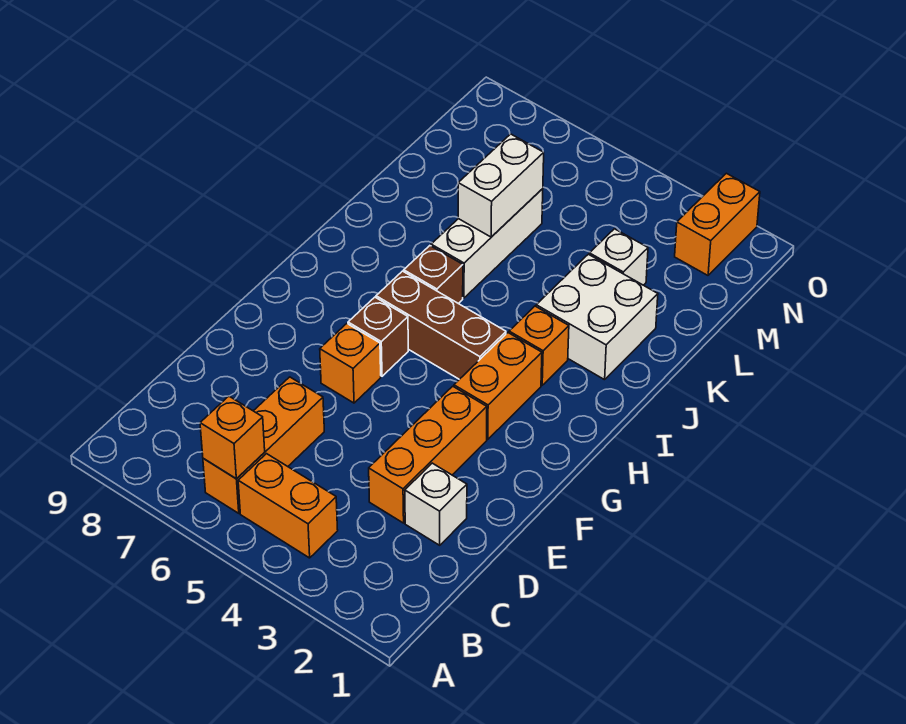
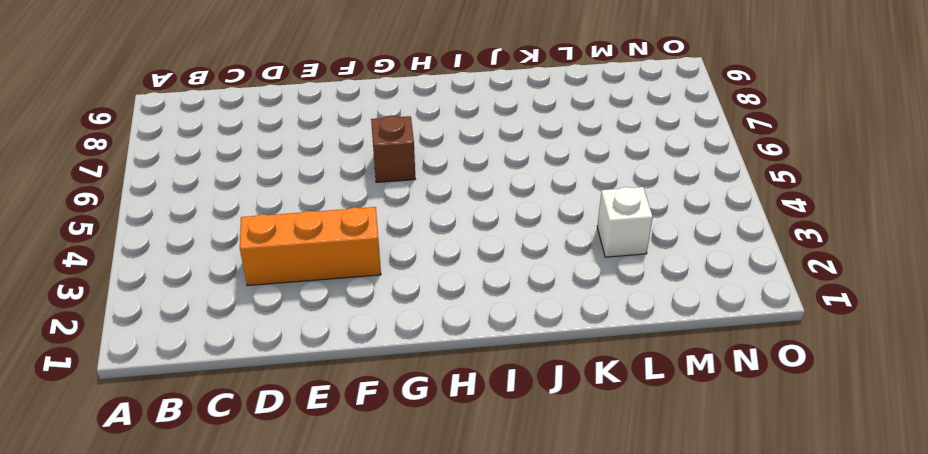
none -> orange 1x2 brick [238,454,338,558]
none -> orange 1x3 brick [203,377,324,513]
none -> white 1x1 brick [405,463,467,545]

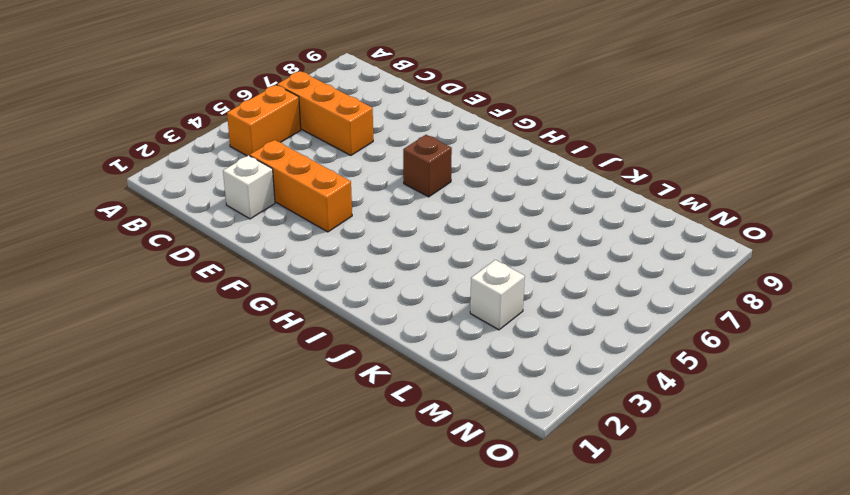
none -> orange 1x1 brick [320,324,381,403]
none -> orange 1x2 brick [454,333,542,440]
none -> brown 1x3 brick [376,271,506,379]

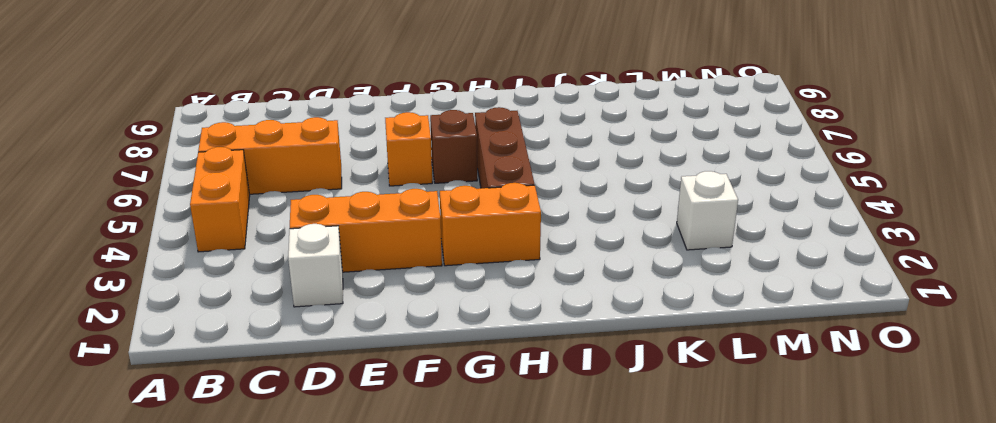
none -> orange 1x1 brick [509,306,569,385]
none -> brown 1x1 brick [404,246,463,304]
none -> white 2x2 brick [536,254,658,380]

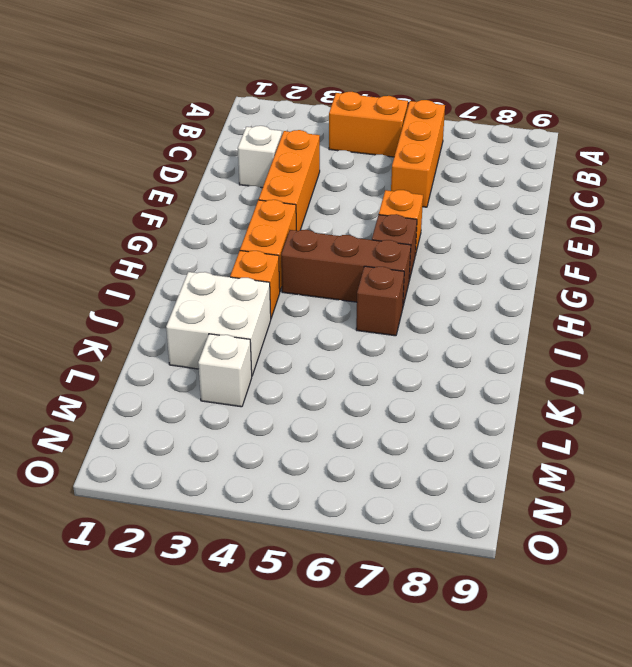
none -> white 1x3 brick [431,189,543,298]
none -> orange 1x2 brick [675,173,760,275]
none -> orange 1x1 brick [200,396,265,479]

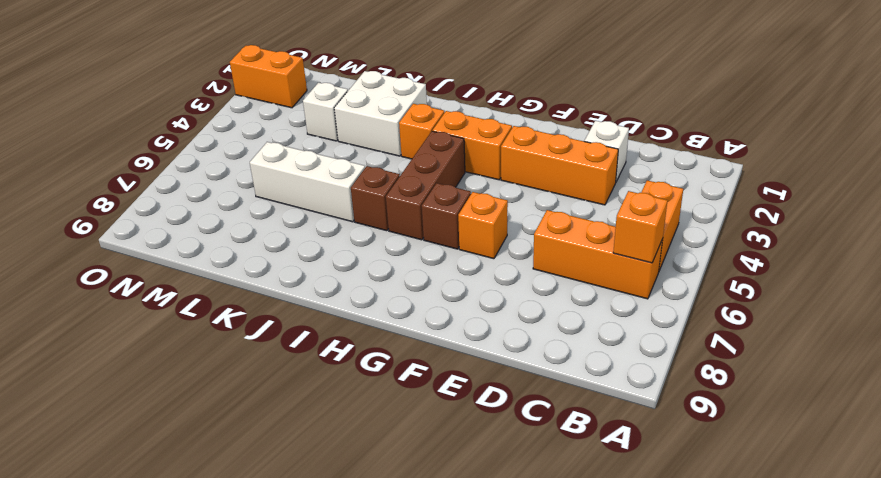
none -> white 1x2 brick [458,134,544,237]

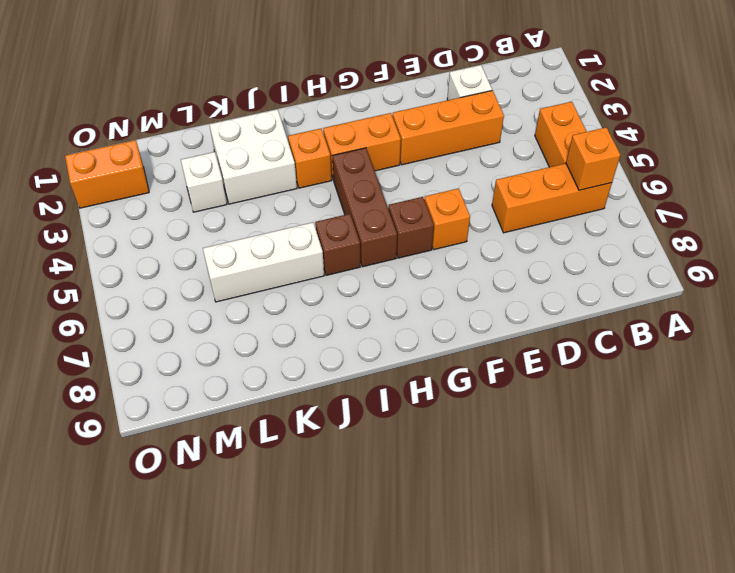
none -> white 1x2 brick [458,134,544,237]

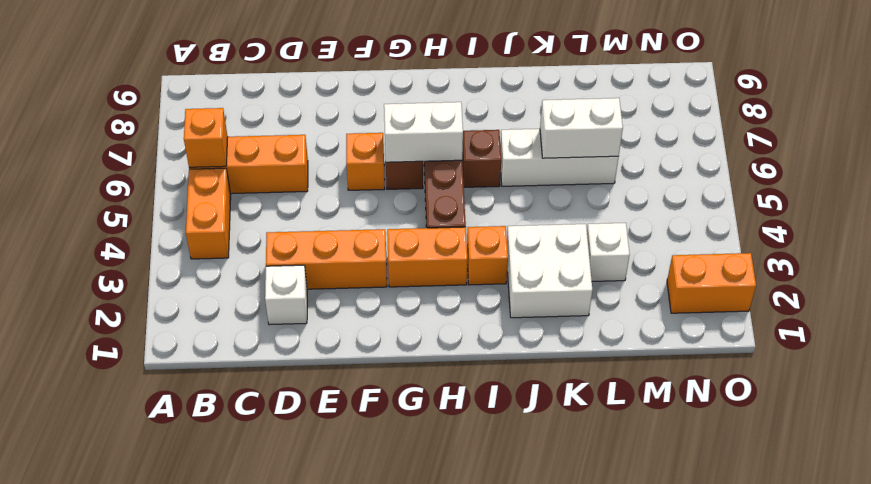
white 1x2 brick [384,102,463,162] -> none

